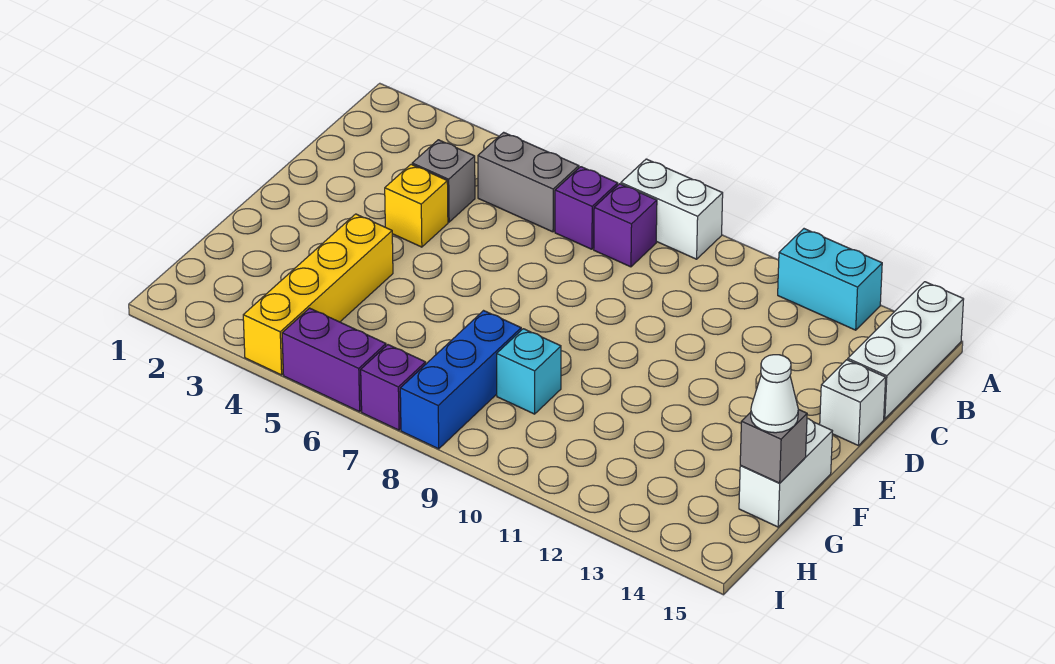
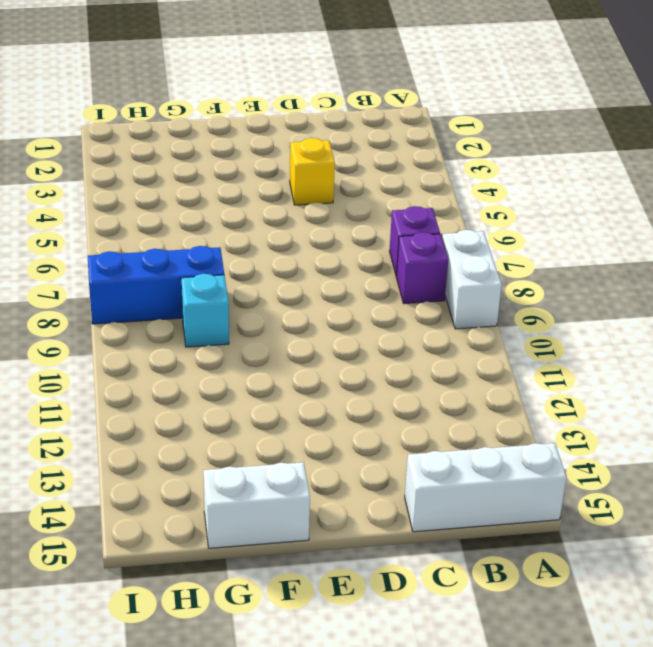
none -> cyan 1x2 brick [778,229,882,330]
none -> grey 1x2 brick [478,132,579,232]
none -> grey 1x1 brick [412,140,475,222]

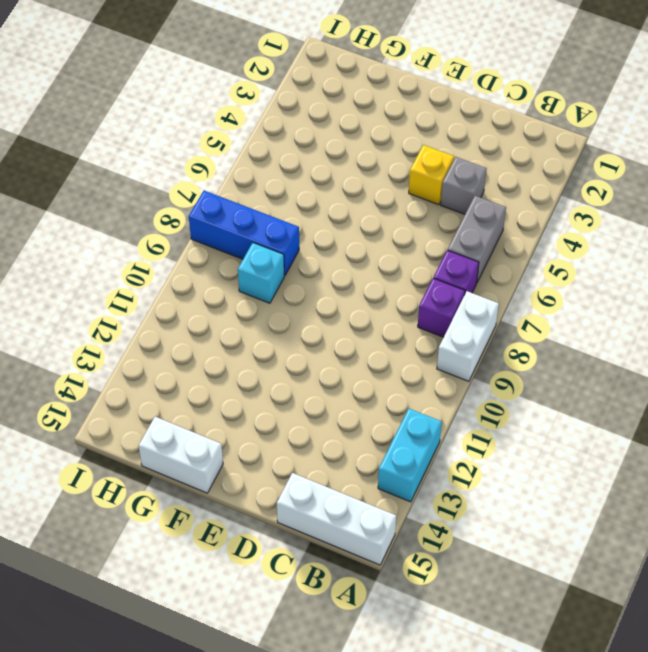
none -> white 1x1 brick [820,360,886,446]
none -> yellow 1x4 brick [243,214,393,375]
none -> purple 1x2 brick [282,308,386,412]

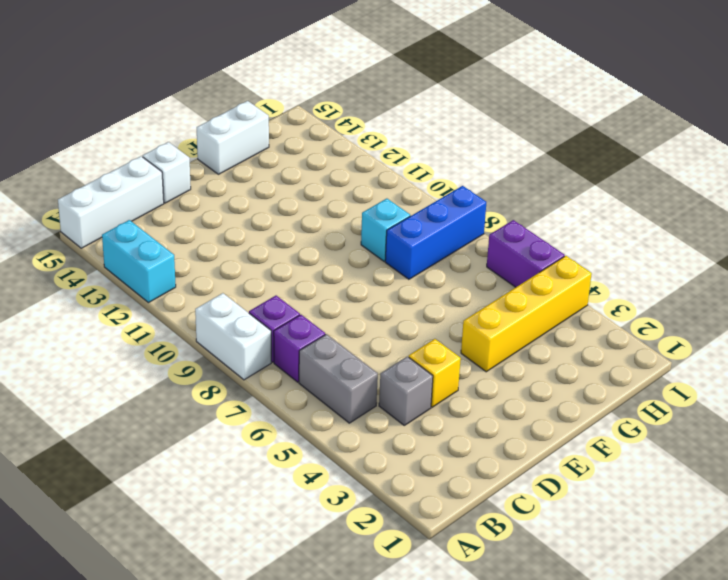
none -> purple 1x1 brick [361,345,426,430]
none -> grey 1x1 brick [740,409,807,483]
none -> white 1x1 cone [751,355,798,433]

